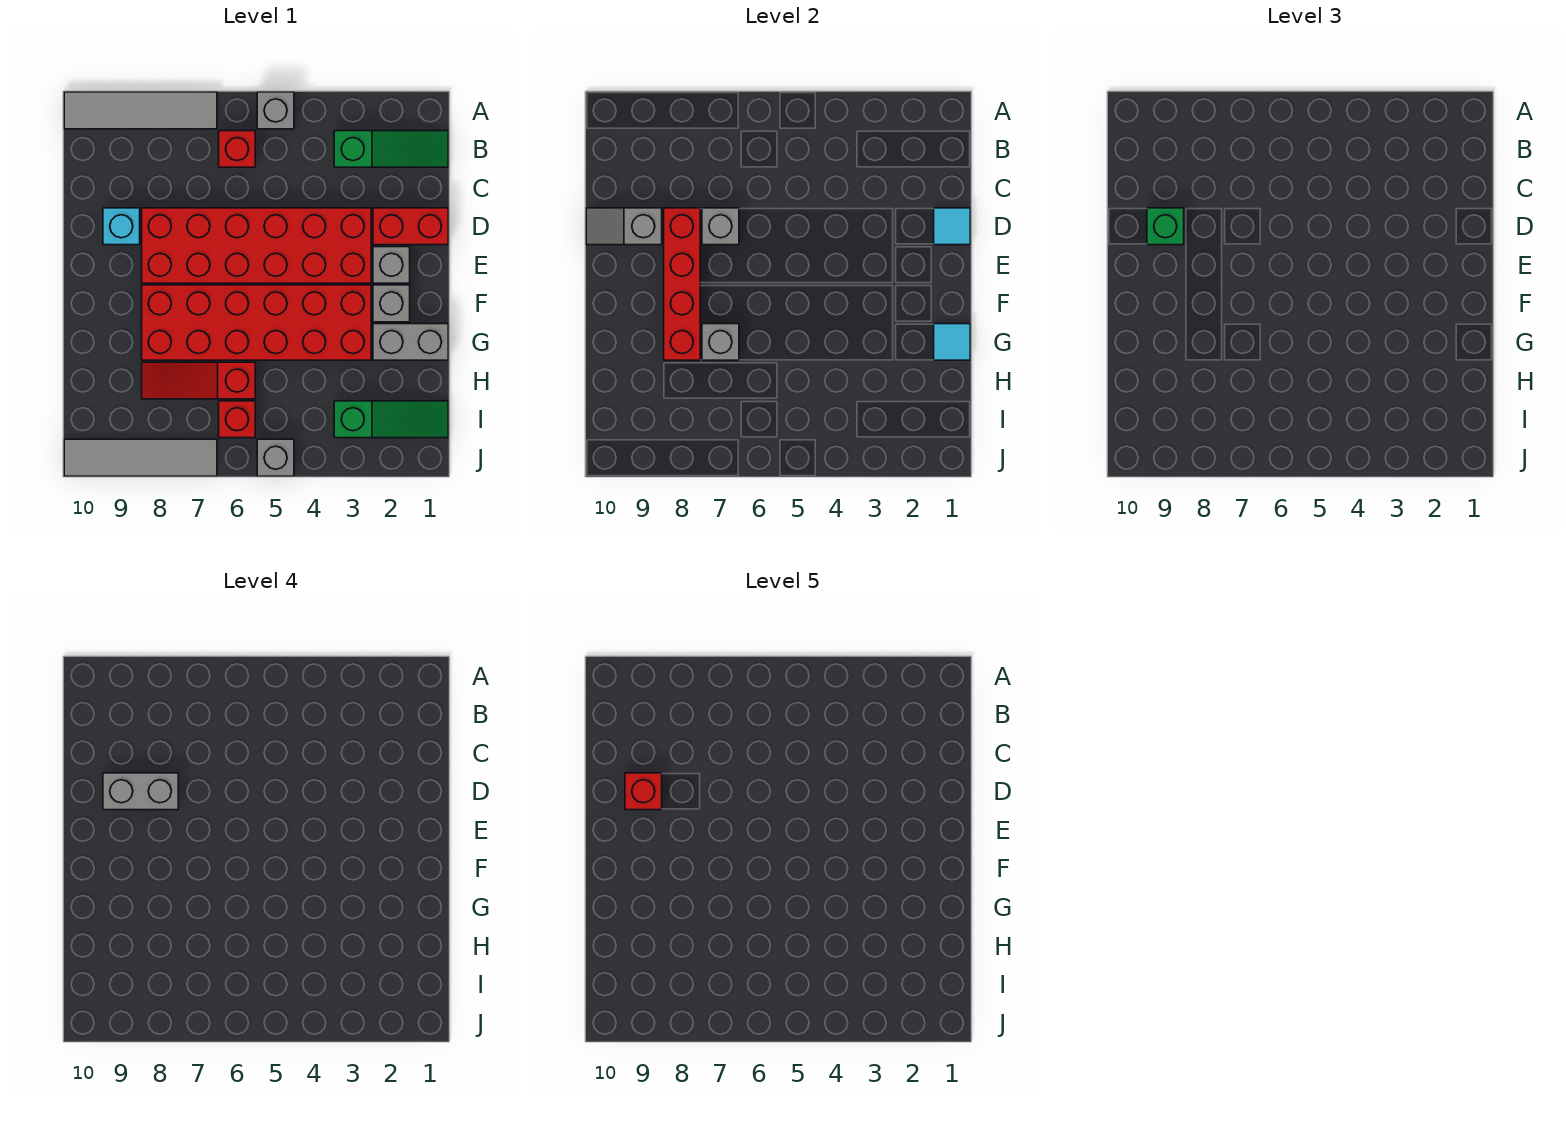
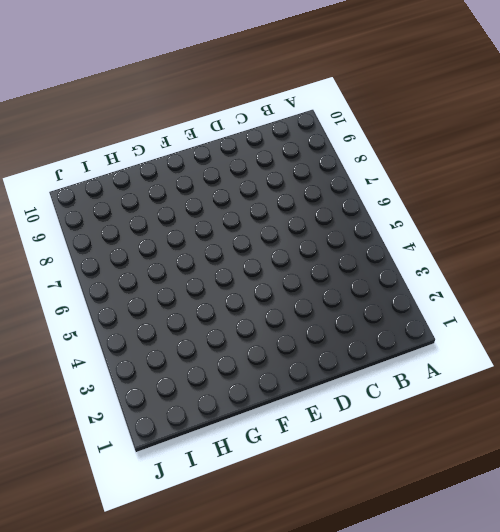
none -> grey 1x1 brick [257,92,294,129]
none -> grey 1x4 tile [64,92,217,129]
none -> green 1x3 slope [334,131,448,167]

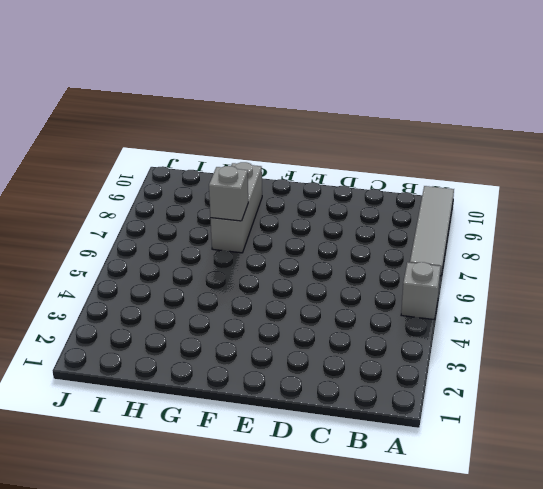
grey 1x3 brick [211,162,262,253] -> red 2x6 brick [142,285,371,360]
none -> green 1x3 slope [334,131,448,167]
none -> red 1x1 brick [219,131,255,167]
none -> red 1x2 brick [373,208,448,245]

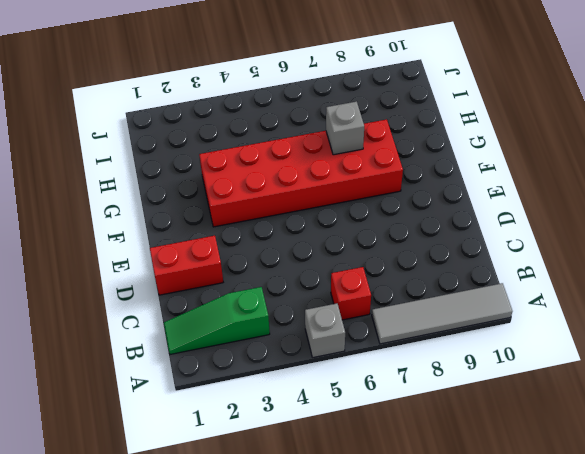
none -> red 2x6 brick [142,208,371,283]
none -> cyan 1x1 brick [103,208,140,245]
none -> grey 1x1 brick [373,247,410,283]

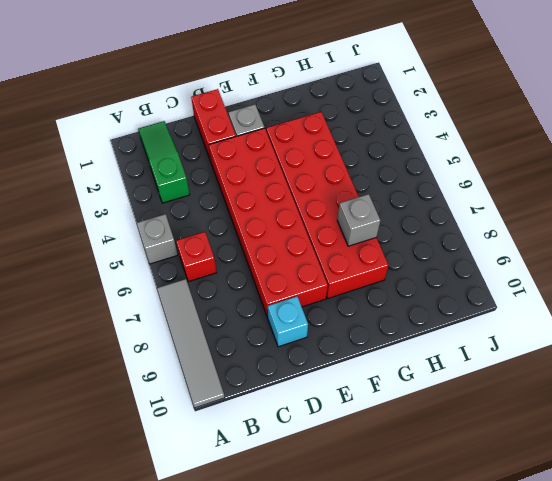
none -> grey 1x1 brick [373,285,410,322]
none -> grey 1x2 brick [373,324,448,360]
none -> red 1x3 slope [142,362,255,399]

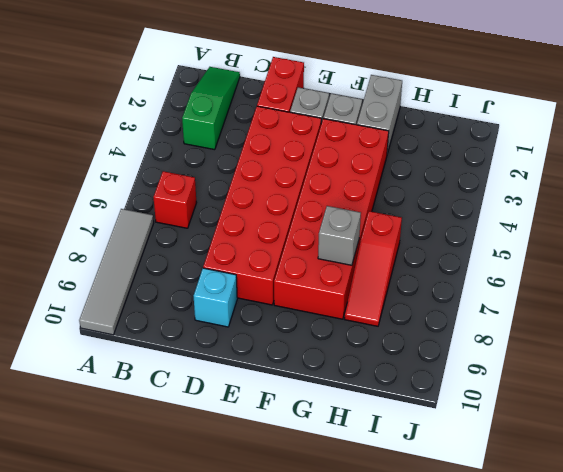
none -> grey 1x1 brick [257,92,294,129]
none -> green 1x3 slope [334,401,448,438]
none -> red 1x1 brick [219,401,255,438]

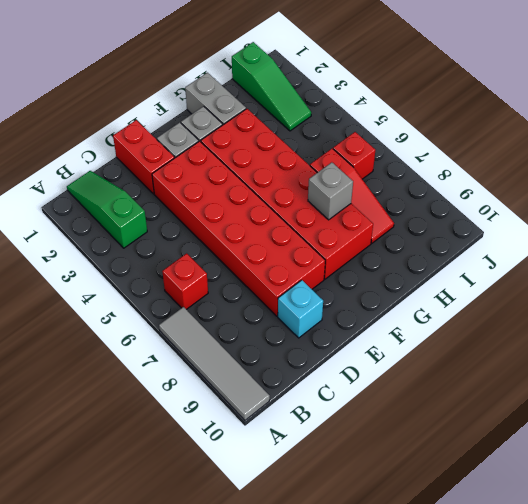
green 1x3 slope [232,42,311,131] -> green 1x3 slope turned to [334,401,448,438]
none -> grey 1x1 brick [257,92,294,129]
none -> grey 1x1 brick [257,439,294,476]
none -> grey 1x4 tile [64,439,217,476]

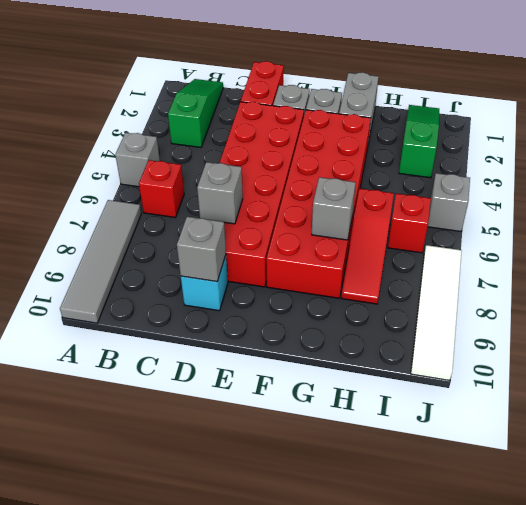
grey 1x1 brick [177,217,226,282] -> grey 1x2 slope [586,208,662,245]
white 1x4 tile [411,245,462,380] -> grey 1x4 tile [64,439,217,476]
none -> cyan 1x1 tile [934,208,970,245]
none -> red 1x4 brick [664,208,700,360]
none -> cyan 1x1 tile [934,324,970,360]

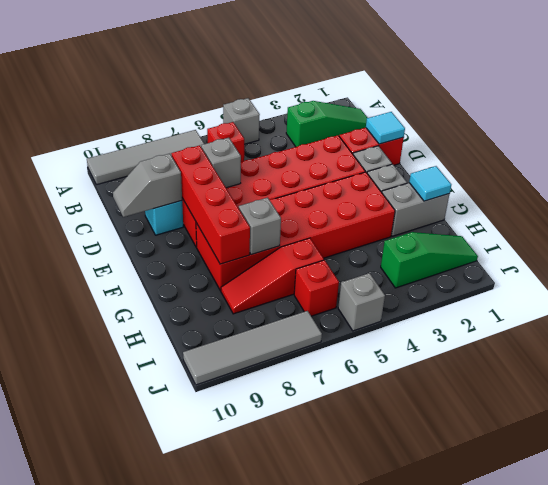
none -> green 1x1 brick [1147,208,1184,245]
none -> grey 1x2 brick [103,773,178,810]
none -> red 1x1 brick [625,773,662,810]

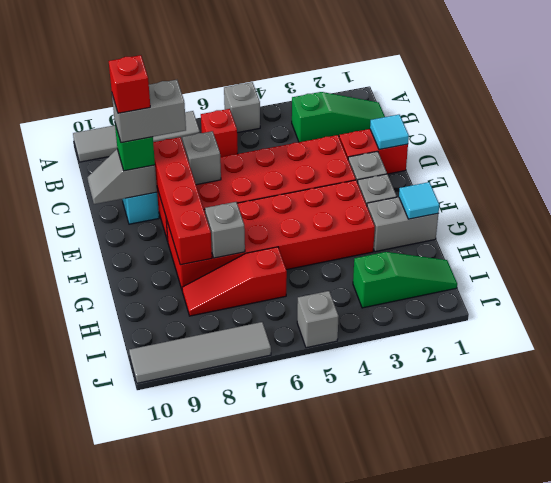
none -> red 1x1 brick [219,401,255,438]

